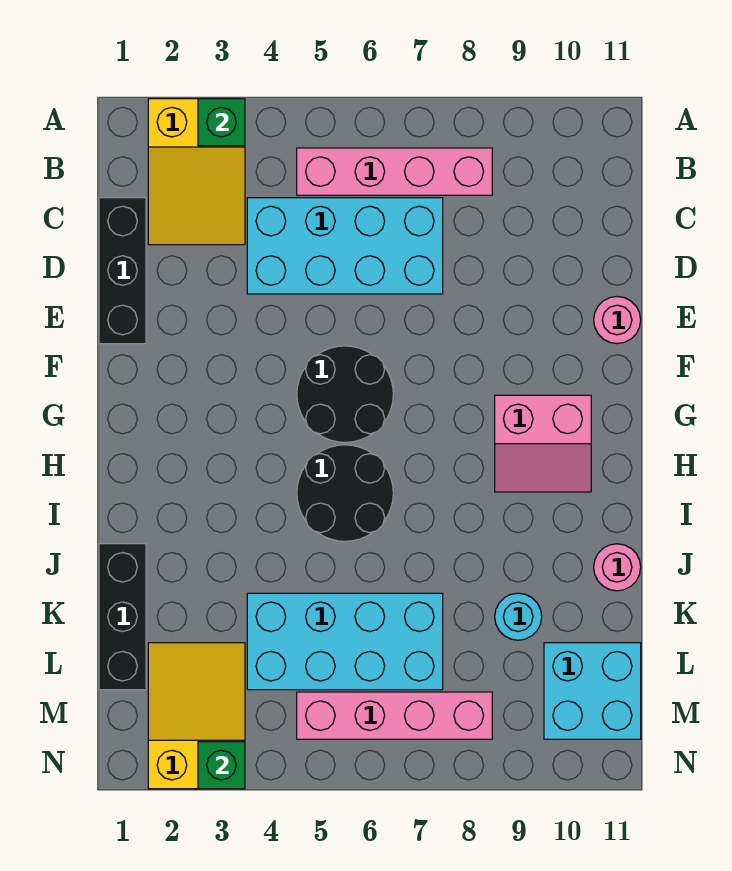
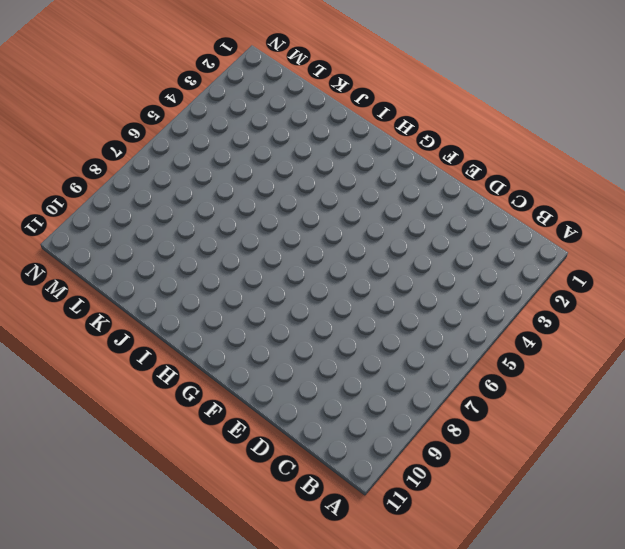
none -> yellow 2x3 slope [148,99,245,245]
none -> pink 1x4 brick [297,148,492,195]
none -> black 1x3 brick [99,198,146,344]

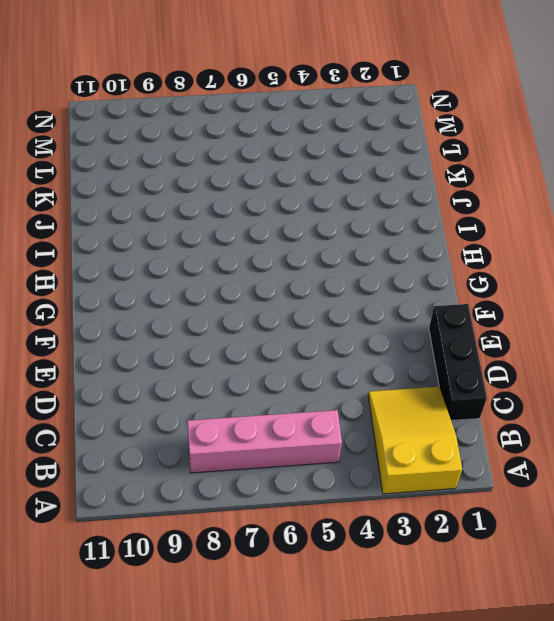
none -> cyan 2x4 brick [247,198,443,294]
none -> pink 1x1 round brick [594,297,641,344]
none -> black 2x2 round brick [297,346,393,442]

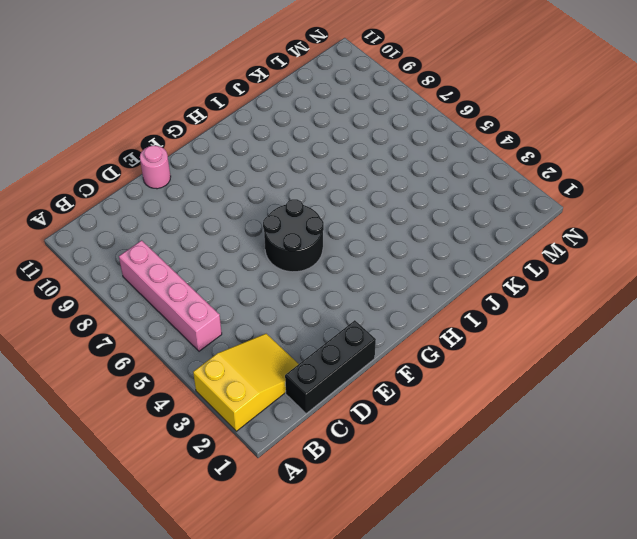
none -> cyan 2x4 brick [247,198,443,294]
none -> pink 2x2 slope [495,395,591,492]
none -> black 2x2 round brick [297,445,393,541]

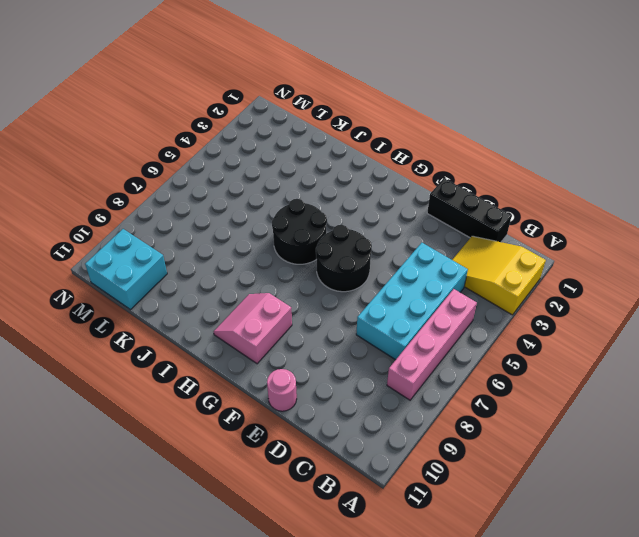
none -> black 1x3 brick [99,544,146,690]
none -> pink 1x1 round brick [594,544,641,591]
none -> cyan 2x4 brick [247,593,443,690]

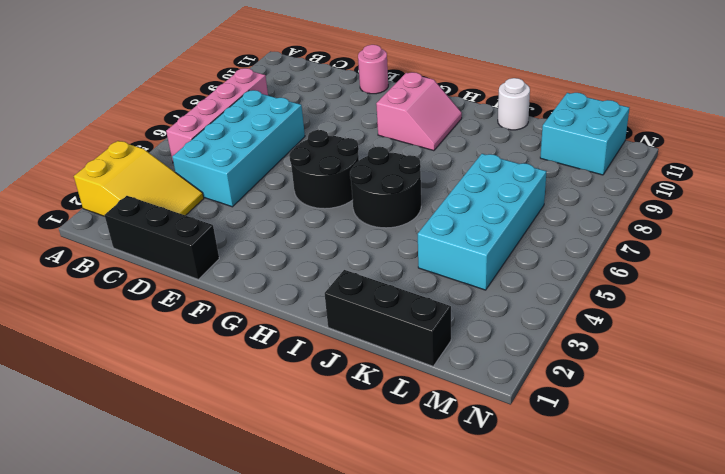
white 1x1 round brick [498,78,530,130] -> pink 1x1 round brick [594,544,641,591]
none -> cyan 1x1 round brick [495,593,542,640]
none -> yellow 2x3 slope [148,643,245,789]
none -> pink 1x4 brick [297,692,492,739]

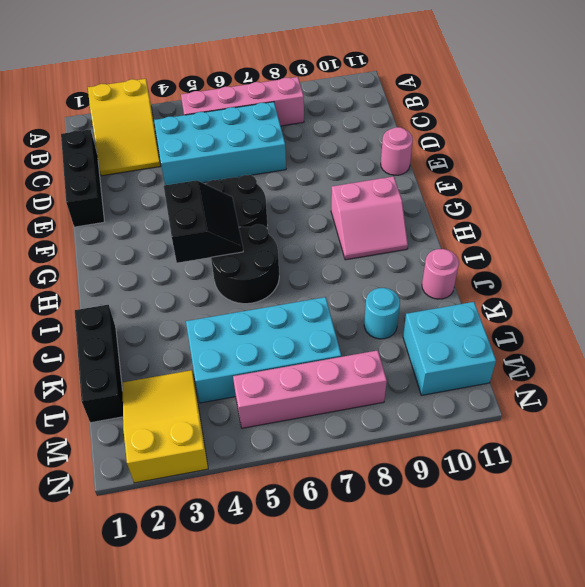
black 2x2 slope [164,180,243,263] -> none
none -> green 1x1 brick [198,99,245,146]
none -> green 1x1 brick [198,742,245,789]

